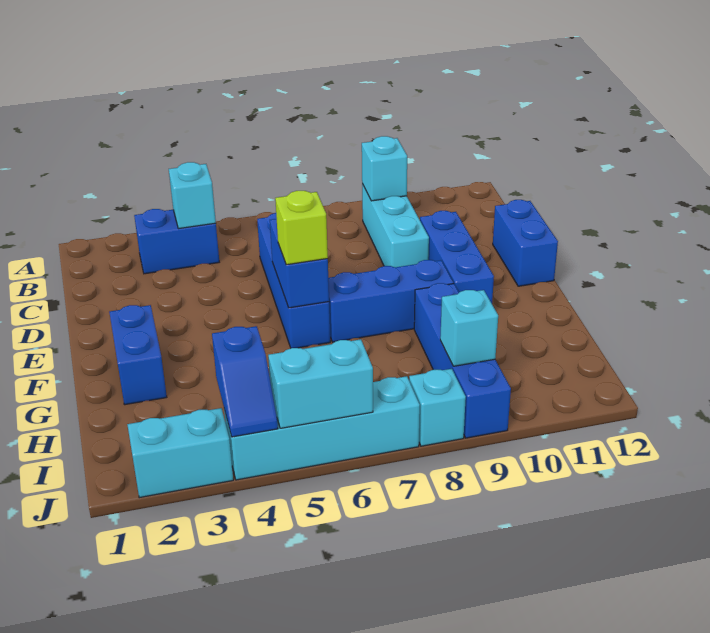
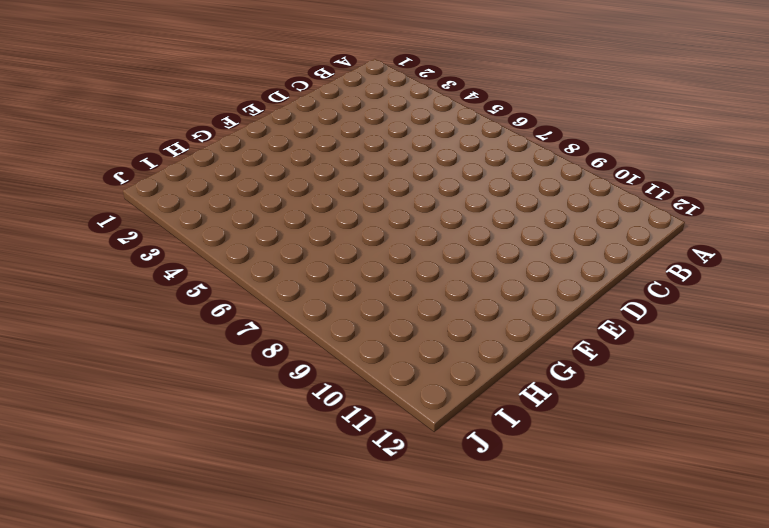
none -> blue 1x2 brick [134,209,219,274]
none -> cyan 1x3 brick [362,184,429,267]
none -> blue 1x4 brick [257,213,330,348]

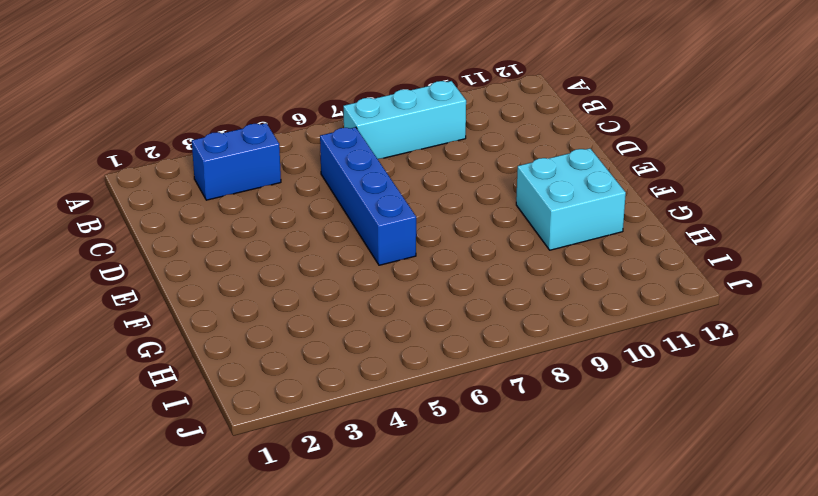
cyan 1x3 brick [343,81,466,159] -> cyan 1x3 brick turned to [362,184,429,267]
cyan 2x2 brick [516,148,626,250] -> blue 1x3 brick [420,211,494,303]
none -> blue 1x2 brick [493,200,558,286]
none -> blue 1x2 brick [109,305,167,405]
none -> blue 1x3 brick [328,260,453,342]

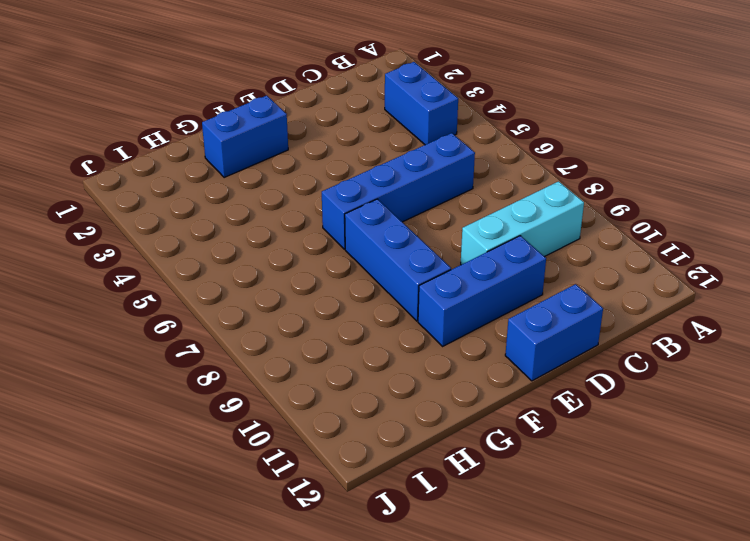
none -> blue 1x4 brick [414,283,511,438]
none -> cyan 1x2 brick [127,408,233,498]
none -> cyan 1x4 brick [224,376,420,480]

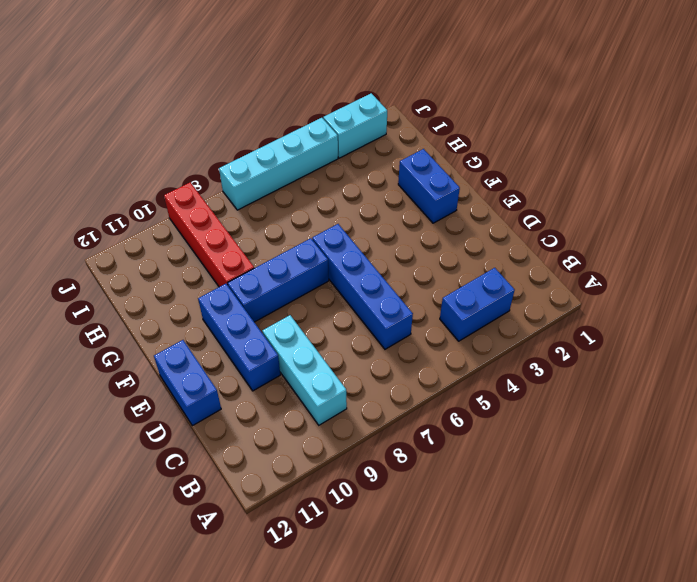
red 1x4 brick [164,182,254,287] -> blue 1x4 brick [414,283,511,438]
none -> cyan 1x1 brick [409,369,466,446]
none -> cyan 1x1 brick [169,162,216,229]
none -> cyan 1x1 brick [362,136,407,201]

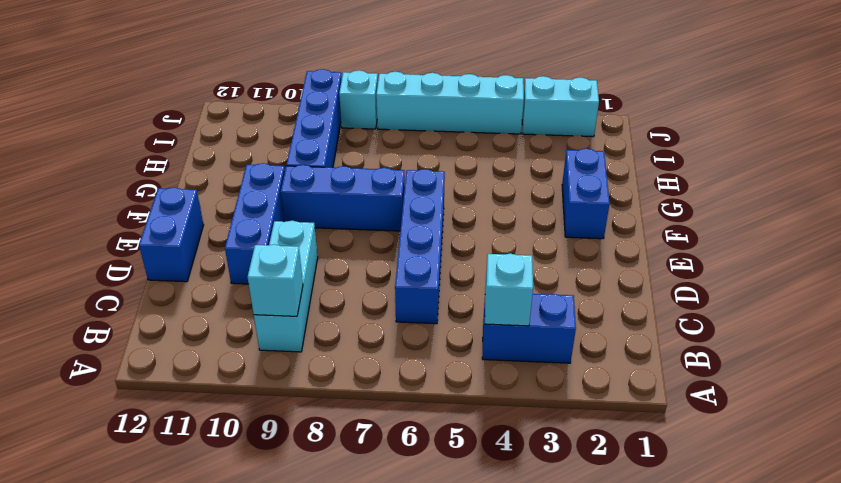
none -> blue 1x2 brick [270,219,329,308]
none -> blue 1x2 slope [212,326,278,437]
none -> cyan 1x1 brick [440,290,498,366]

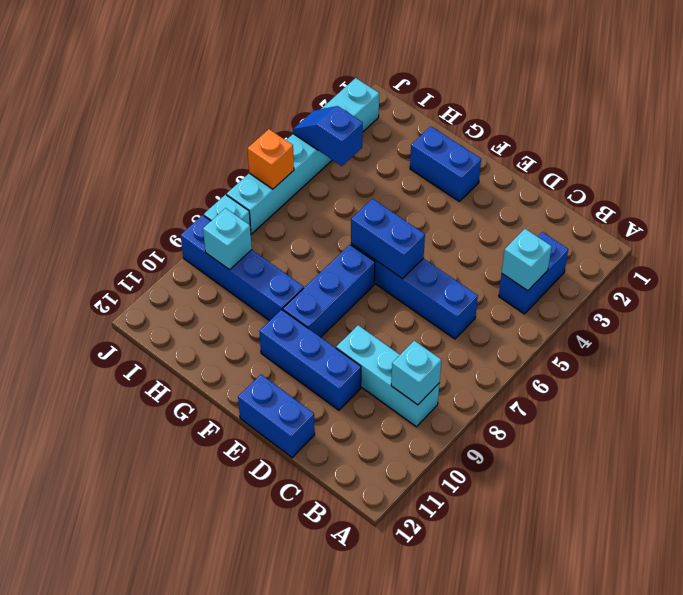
orange 1x1 brick [247,129,294,189] -> cyan 1x2 brick [268,339,373,428]
none -> lime 1x1 brick [275,191,328,265]

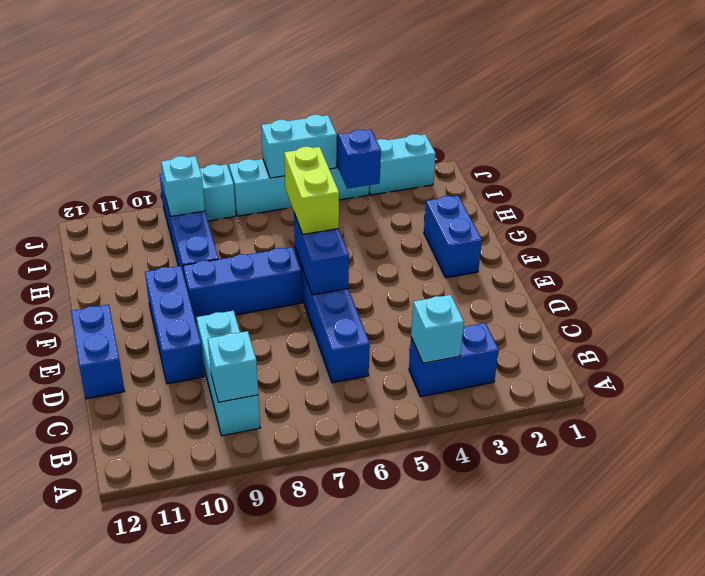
lime 1x2 brick [284,147,339,234] -> lime 1x1 brick [275,191,328,265]

